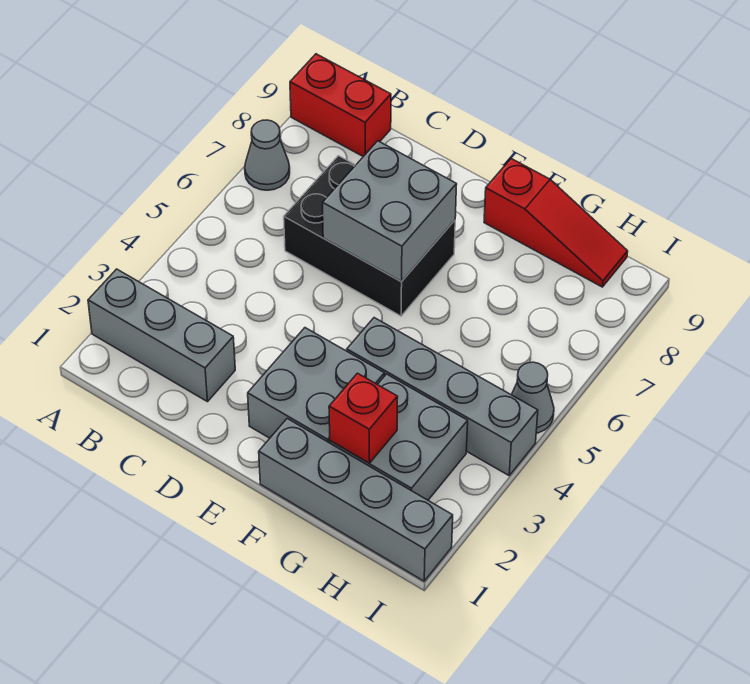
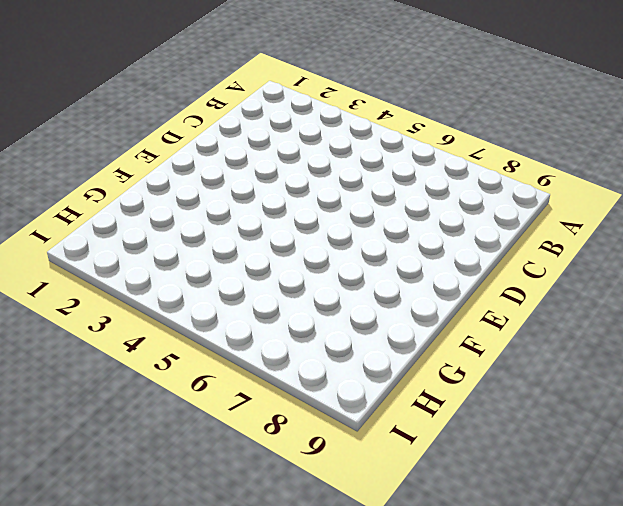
none -> grey 1x3 brick [88,269,235,402]
none -> grey 1x1 cone [245,120,290,190]
none -> red 1x2 brick [290,54,391,157]

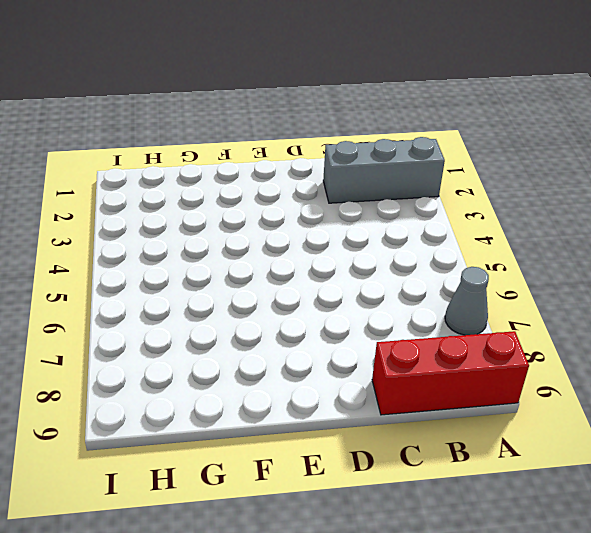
red 1x3 brick [372,331,529,415] -> red 1x2 brick [290,54,391,157]
none -> black 2x3 brick [284,156,455,316]
none -> grey 2x2 brick [248,328,384,443]
none -> grey 1x4 brick [259,419,453,581]

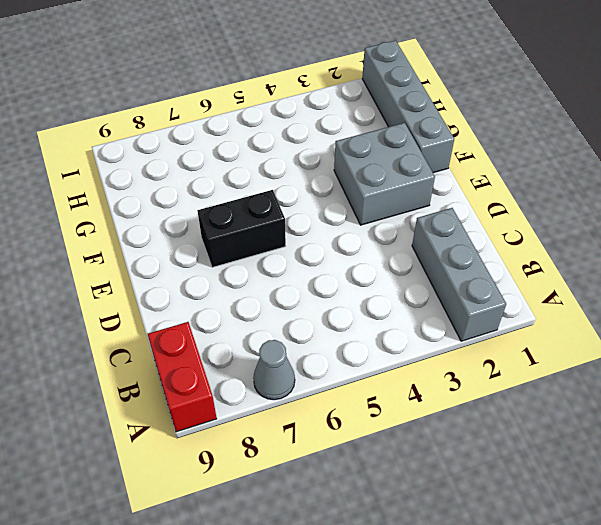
black 1x2 brick [197,190,286,267] -> black 2x3 brick [284,156,455,316]
none -> grey 1x4 brick [347,318,538,475]
none -> red 1x3 slope [484,159,628,287]
none -> grey 2x2 brick [330,374,468,500]

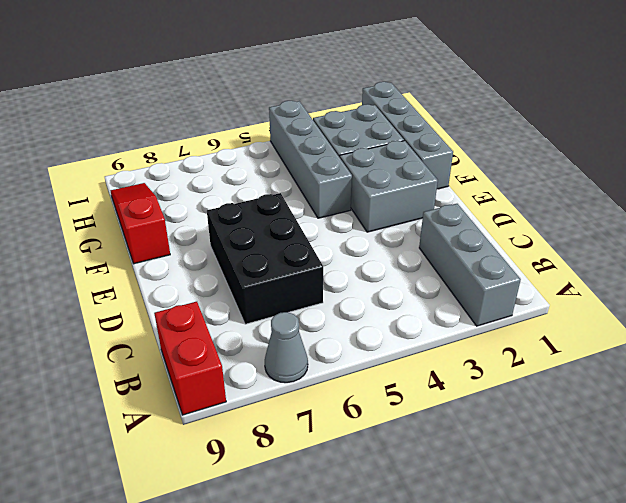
none -> grey 1x1 cone [512,362,554,433]
none -> grey 2x2 brick [323,141,457,282]
none -> red 1x1 brick [329,373,398,463]

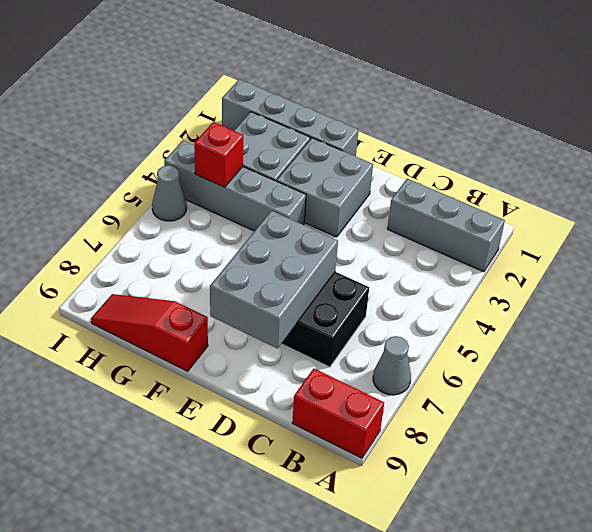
grey 2x3 brick [210,211,338,348] -> grey 2x2 brick [323,141,457,282]
red 1x1 brick [194,122,243,187] -> red 1x1 brick moved to [329,373,398,463]

